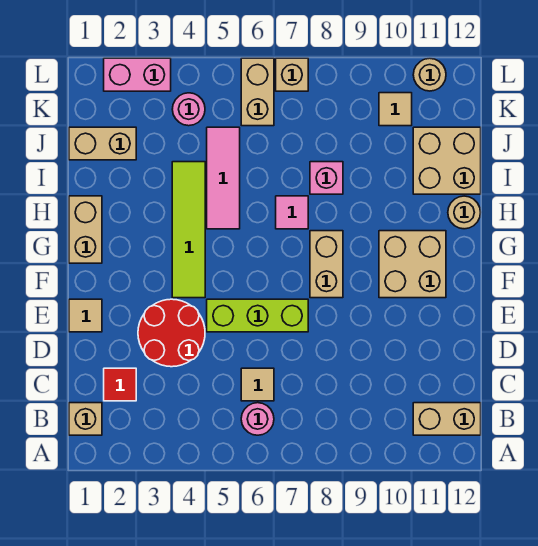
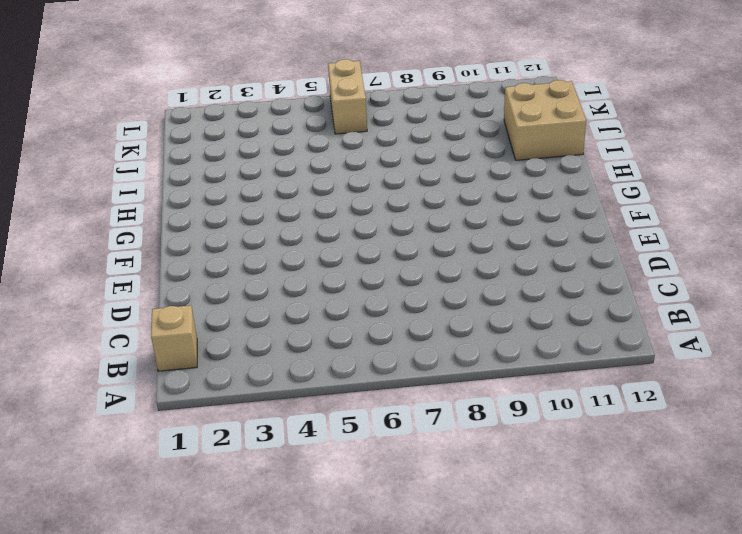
none -> pink 1x1 round brick [241,403,274,435]
none -> tan 1x2 brick [413,403,481,435]
none -> red 1x1 tile [104,368,136,401]

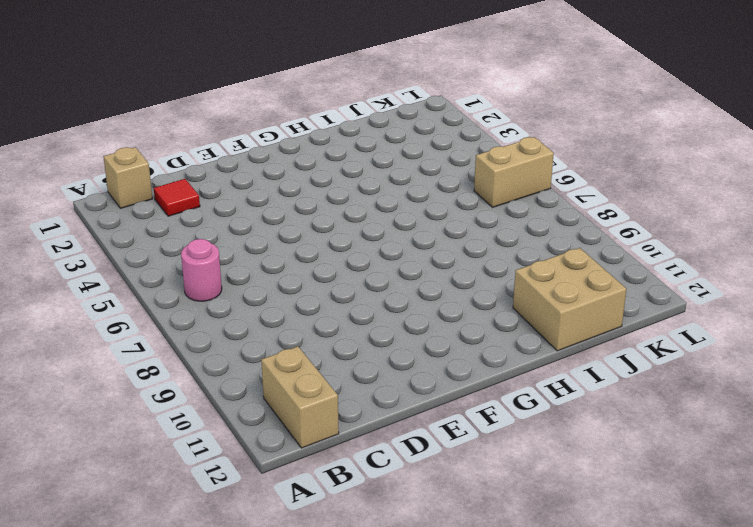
none -> tan 1x1 tile [241,368,274,401]
none -> red 2x2 round brick [138,299,205,367]
none -> tan 1x1 tile [69,299,102,332]

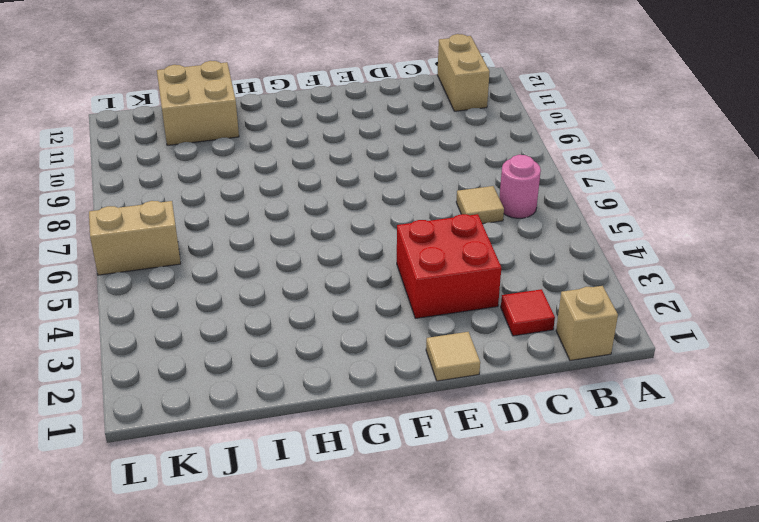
red 2x2 brick [397,214,501,318] -> red 2x2 round brick [138,299,205,367]
none -> lime 1x3 brick [207,299,308,332]
none -> lime 1x4 tile [172,162,205,298]
none -> tan 1x2 brick [310,231,343,298]

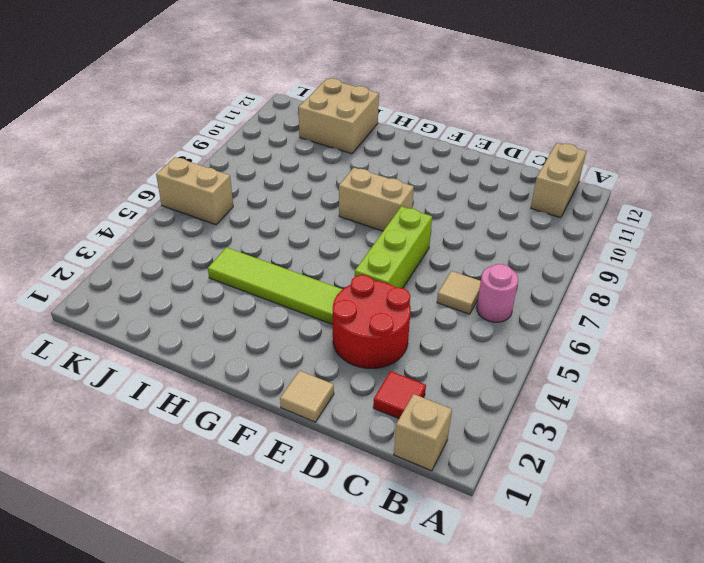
none -> tan 2x2 brick [379,231,446,298]
none -> tan 1x2 brick [69,196,102,263]
none -> pink 1x3 tile [207,127,240,229]

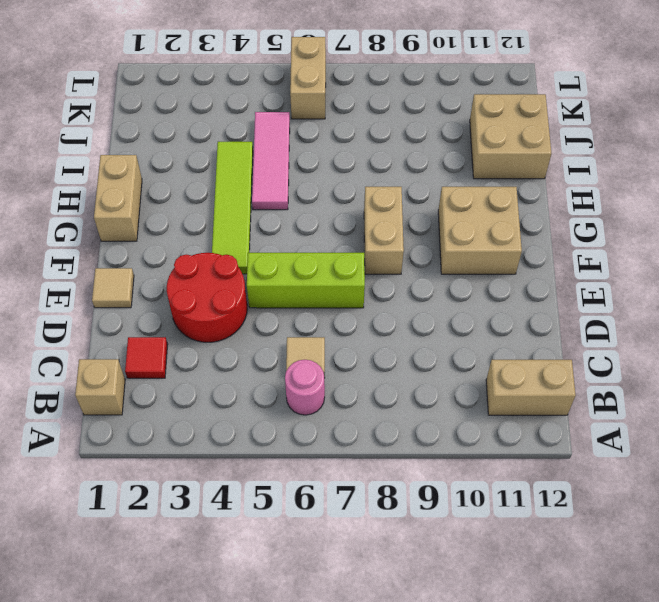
none -> pink 1x1 tile [276,196,308,229]
none -> tan 1x1 round brick [448,196,481,229]
none -> pink 1x1 brick [310,162,343,194]

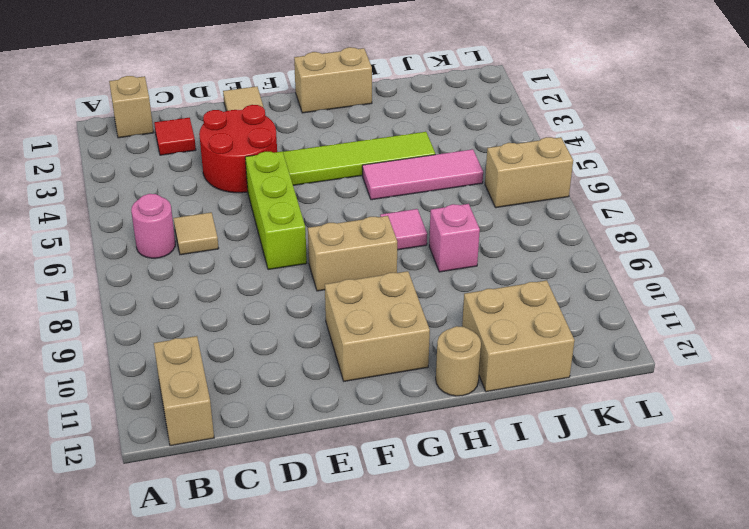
none -> tan 1x2 brick [69,127,136,160]
none -> pink 1x1 round brick [172,93,205,126]
none -> tan 1x1 tile [379,93,412,126]

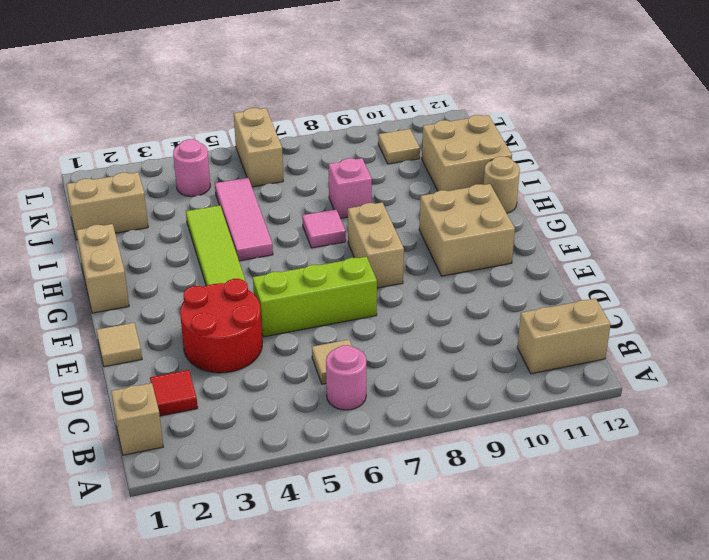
none -> pink 1x2 brick [104,58,171,91]
none -> tan 1x1 brick [276,58,308,91]
none -> tan 1x1 round brick [413,58,446,91]

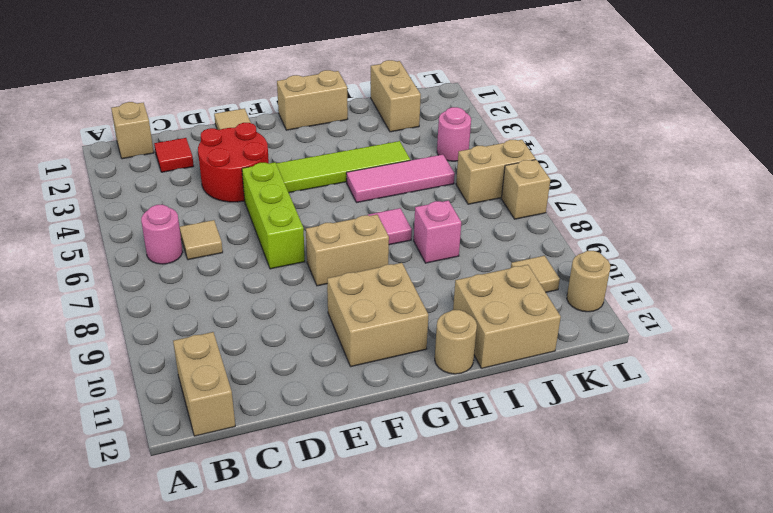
none -> pink 1x2 brick [104,58,171,91]

